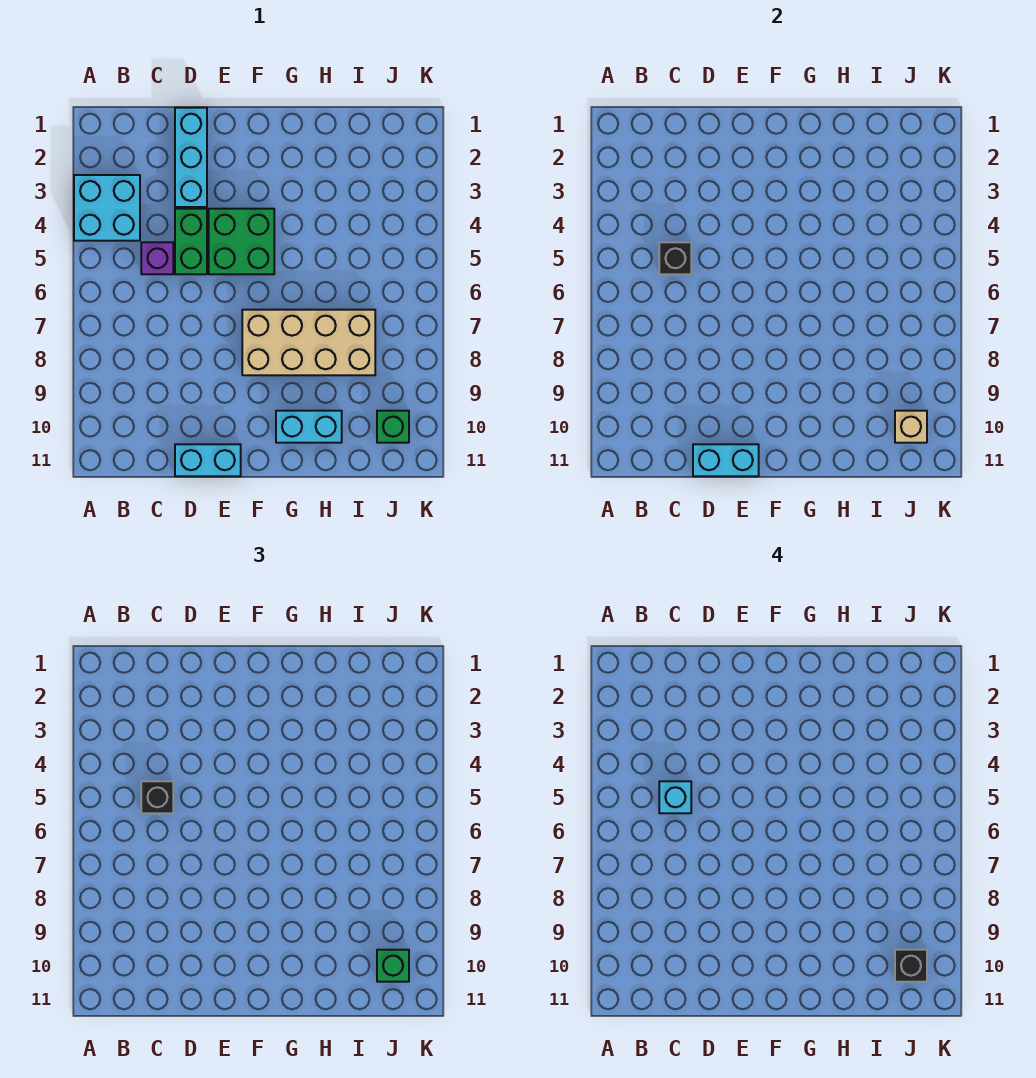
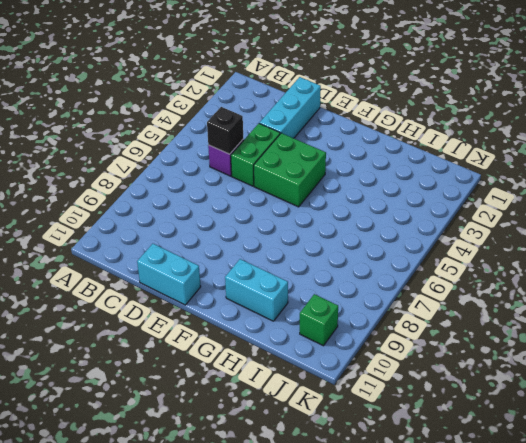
none -> cyan 2x2 brick [74,175,140,241]
none -> tan 2x4 brick [242,310,375,375]
none -> cyan 1x2 brick [693,444,759,476]

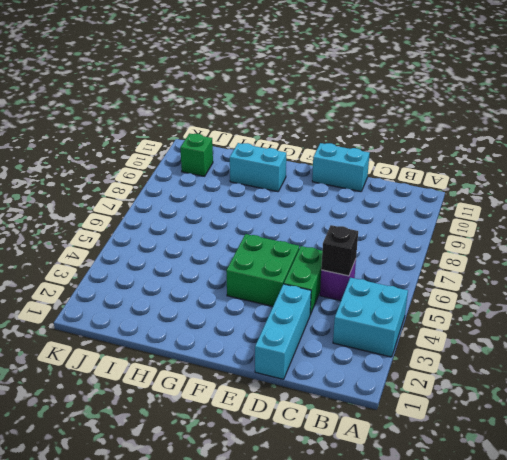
none -> tan 2x4 brick [242,310,375,375]
none -> cyan 1x2 brick [693,444,759,476]
none -> tan 1x1 brick [895,411,927,443]

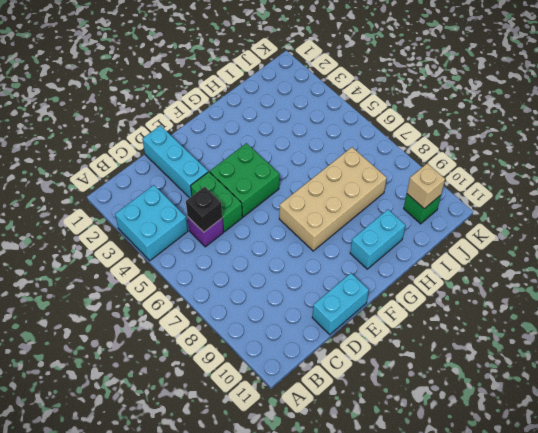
none -> cyan 1x2 brick [693,444,759,476]
none -> black 1x1 brick [141,781,173,813]
none -> green 1x1 brick [377,950,409,982]

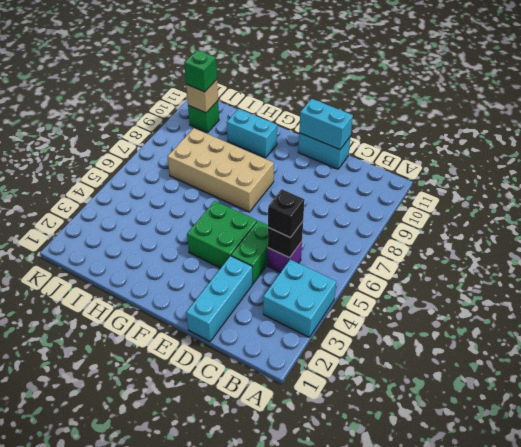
none -> cyan 1x1 brick [659,781,691,813]
none -> black 1x1 brick [895,950,927,982]

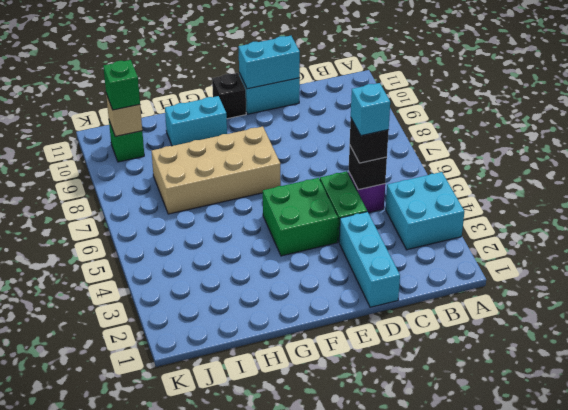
black 1x1 brick [212,73,246,119] -> black 1x1 brick moved to [895,950,927,982]

